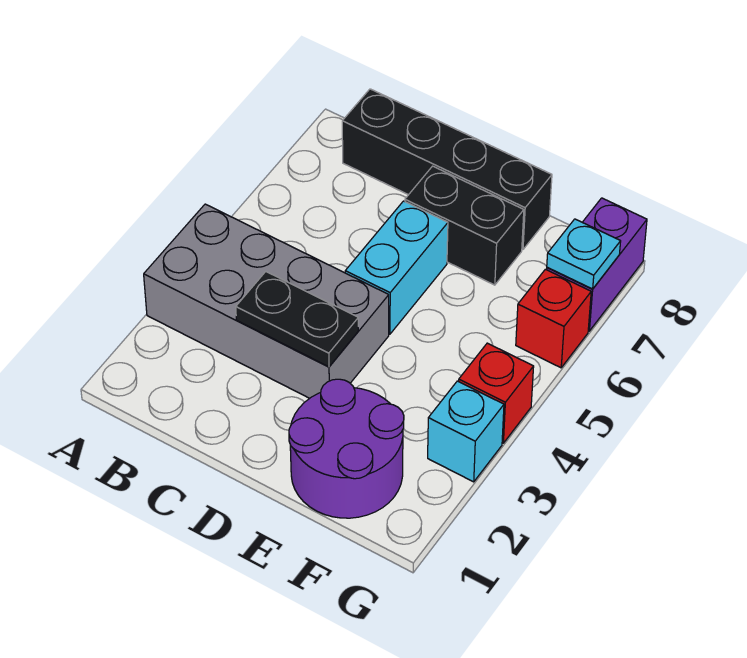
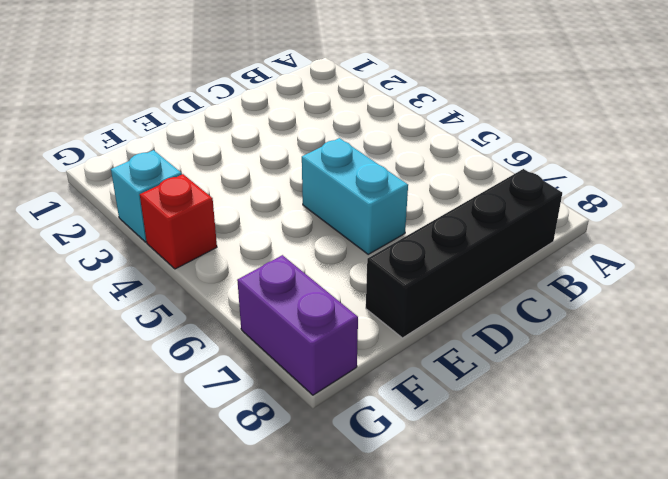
none -> grey 2x4 brick [144,204,389,398]
none -> black 1x2 brick [405,166,524,285]

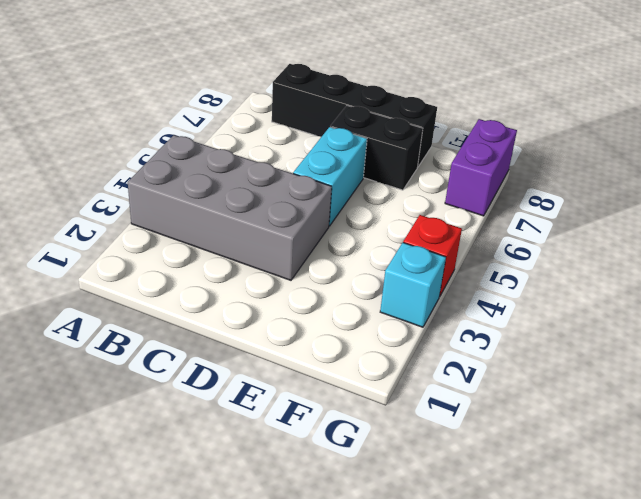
none -> purple 2x2 round brick [289,379,404,518]
none -> red 1x1 brick [516,269,591,368]

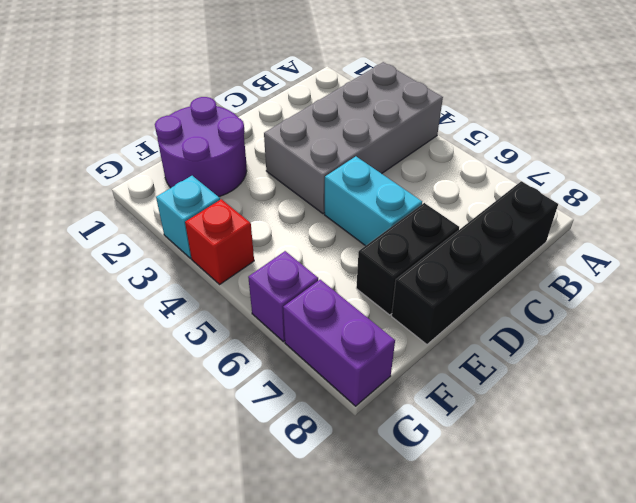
purple 1x1 brick [248,251,318,342] -> red 1x1 brick [516,269,591,368]
none -> black 1x2 plate [236,272,358,367]
none -> cyan 1x1 plate [547,219,621,289]

